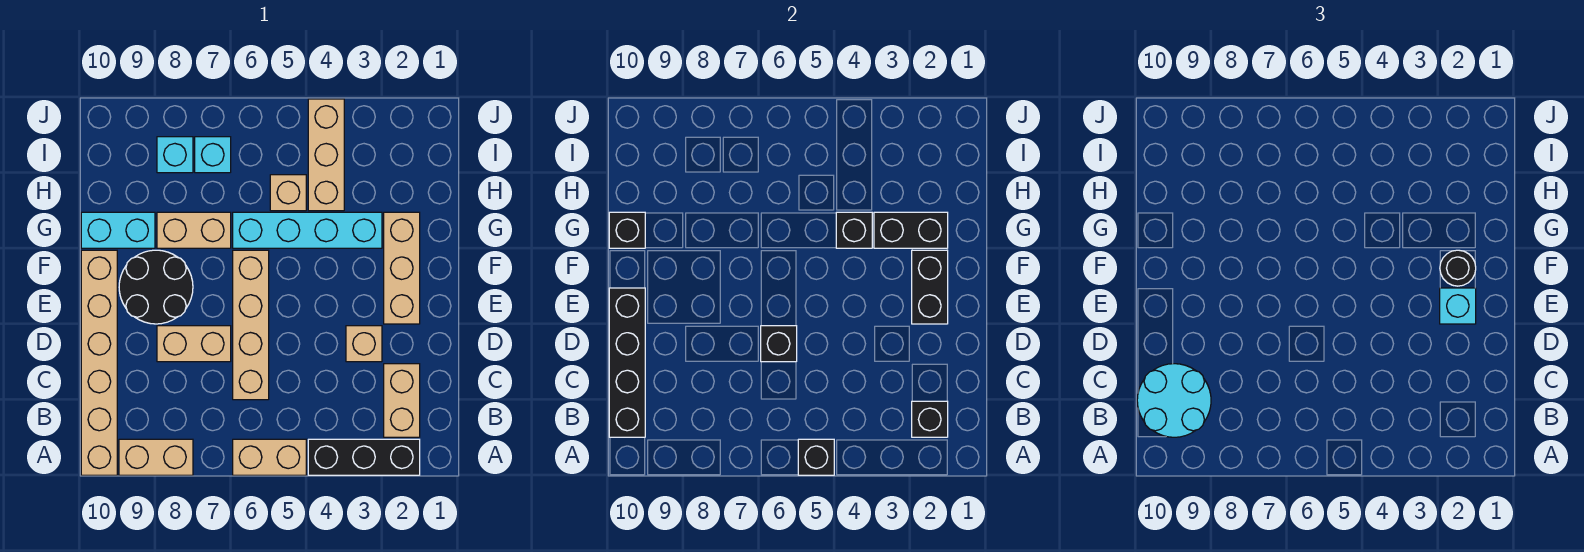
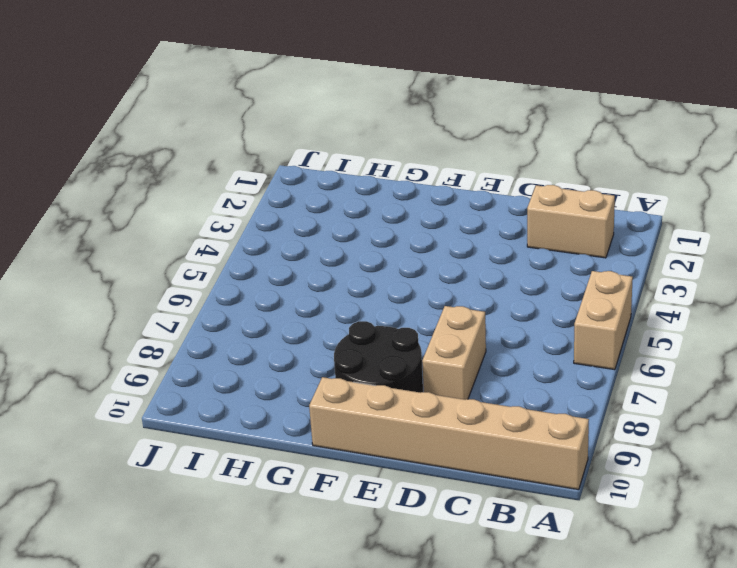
none -> black 1x3 brick [308,439,420,475]
none -> tan 1x2 brick [119,439,193,475]
none -> tan 1x4 brick [233,250,269,400]

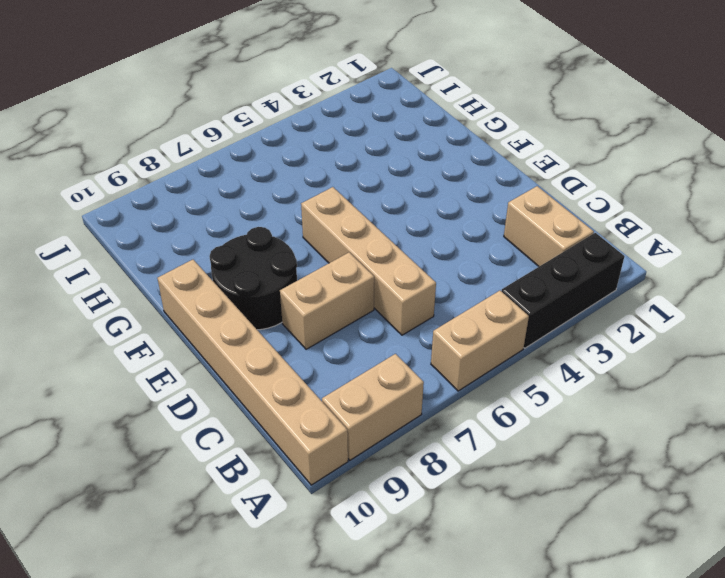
none -> tan 1x1 brick [346,326,382,362]
none -> tan 1x3 brick [384,212,420,324]
none -> cyan 1x4 brick [233,212,382,248]

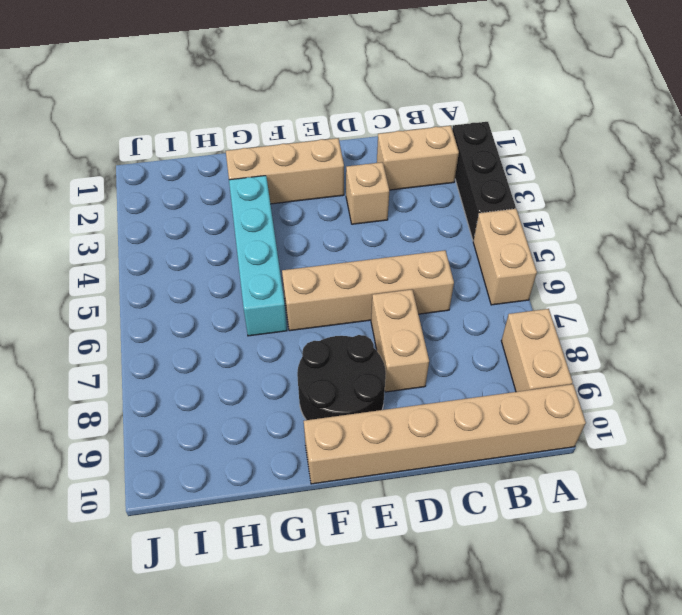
none -> tan 1x2 brick [157,212,231,248]
none -> cyan 1x2 brick [81,212,155,248]
none -> tan 1x3 brick [308,99,344,211]

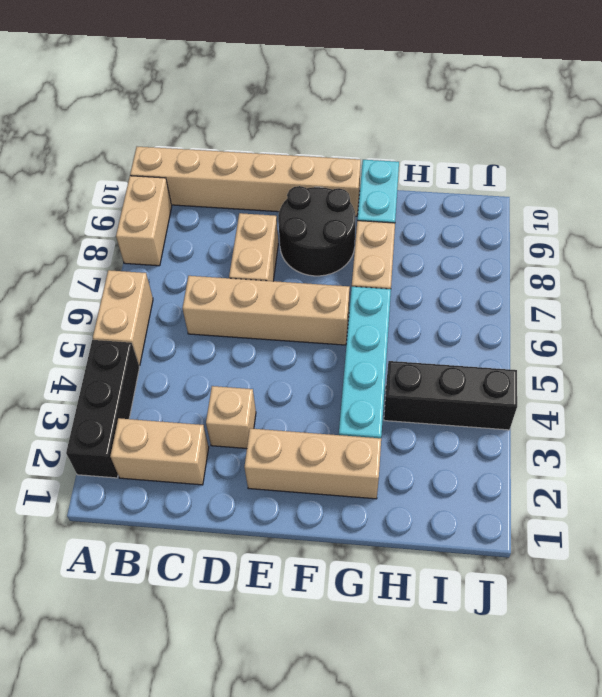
black 1x3 brick [384,361,517,430] -> tan 1x3 brick [308,99,344,211]
none -> tan 1x1 brick [270,175,306,211]
none -> cyan 1x1 brick [195,137,231,173]
none -> cyan 1x1 brick [157,137,193,173]

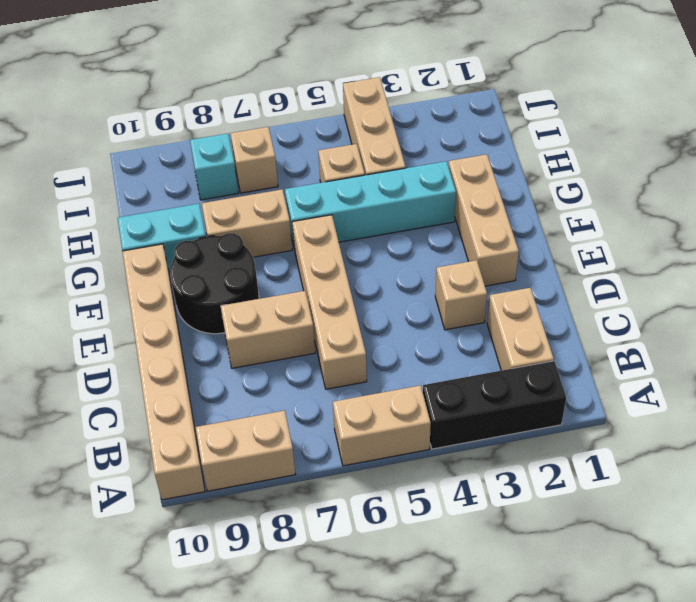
tan 1x1 brick [230,127,278,193] -> cyan 1x1 brick [195,137,231,173]
none -> black 1x1 brick [798,439,834,475]
none -> black 1x1 brick [912,401,948,437]
none -> black 1x4 brick [609,288,645,437]

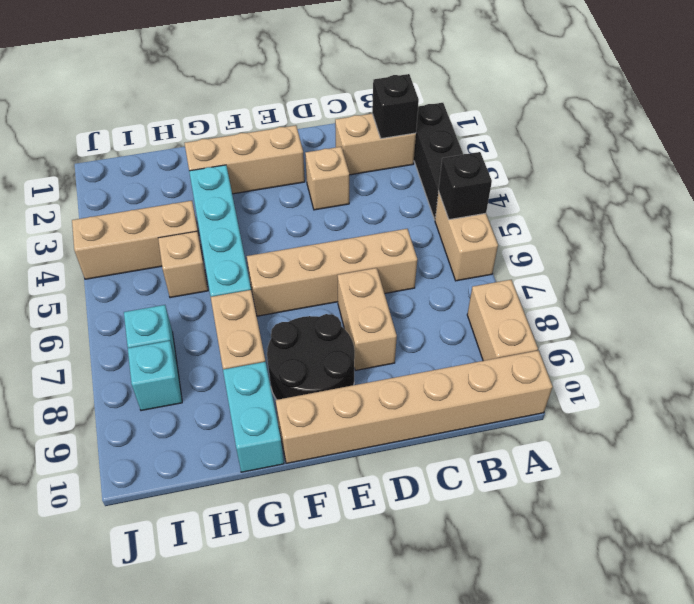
none -> black 1x4 brick [609,288,645,437]
none -> black 1x1 brick [761,326,797,362]
none -> black 1x2 brick [912,250,948,324]

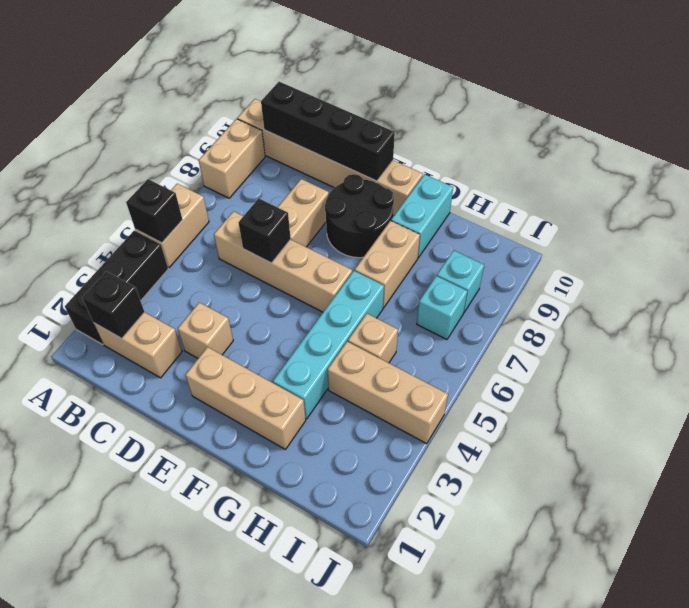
none -> black 1x2 brick [912,250,948,324]
none -> black 1x2 brick [874,212,948,248]
none -> black 1x1 brick [836,212,872,248]

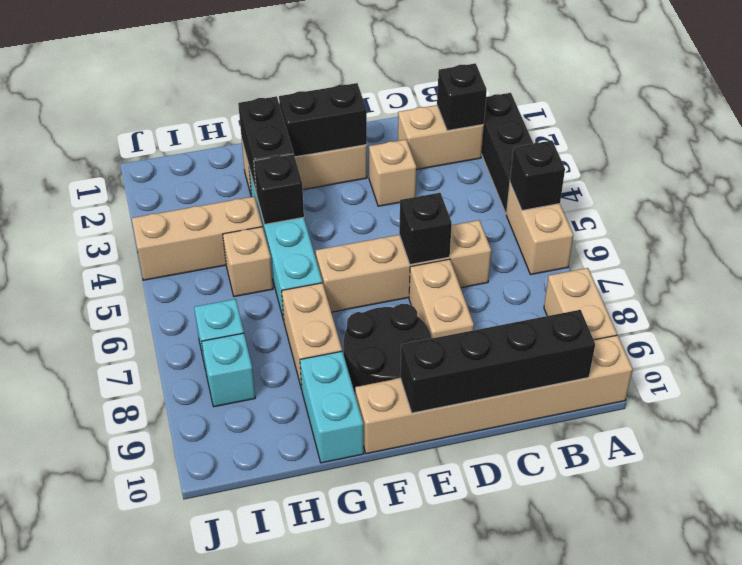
none -> black 1x1 brick [609,212,645,248]
none -> cyan 2x2 round brick [1137,364,1211,437]
none -> cyan 1x1 brick [1440,288,1476,324]

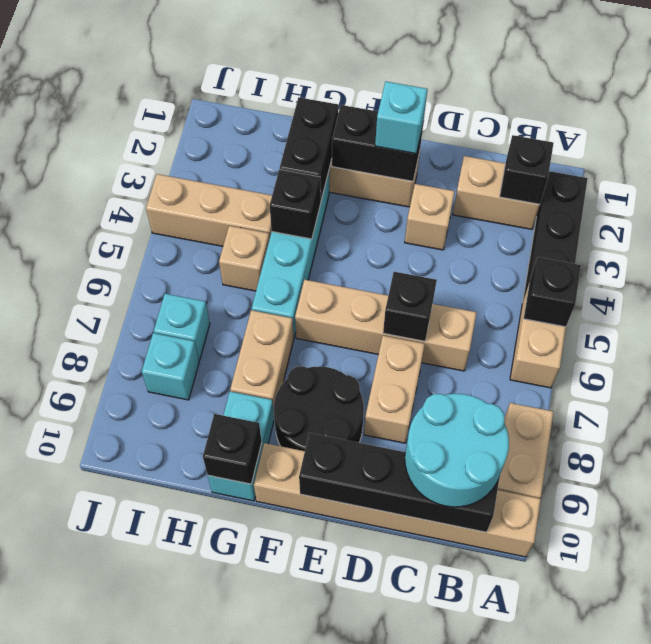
none -> black 1x1 round brick [1440,250,1476,286]

